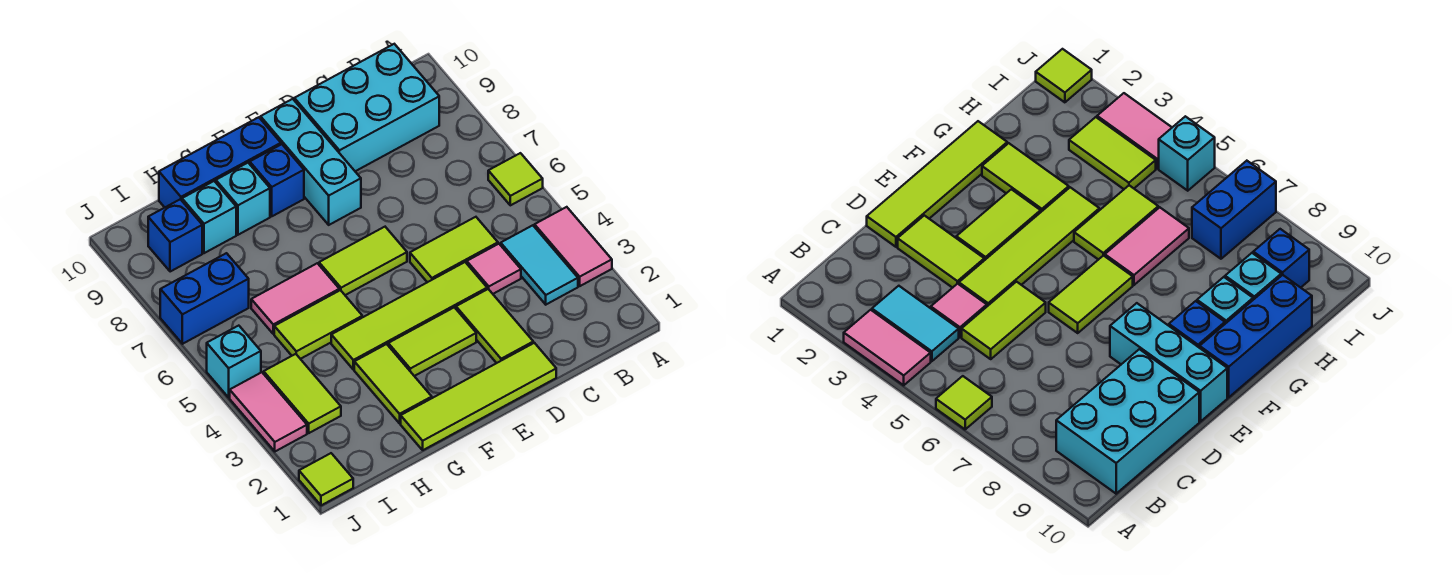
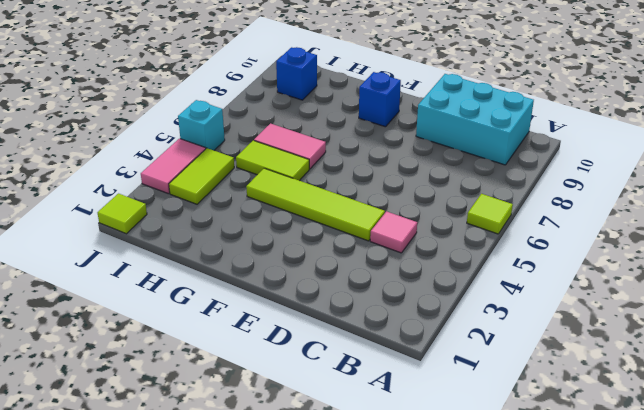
none -> pink 1x2 tile [535,207,612,286]
none -> cyan 1x2 tile [501,225,578,305]
none -> lime 1x2 tile [410,217,498,282]

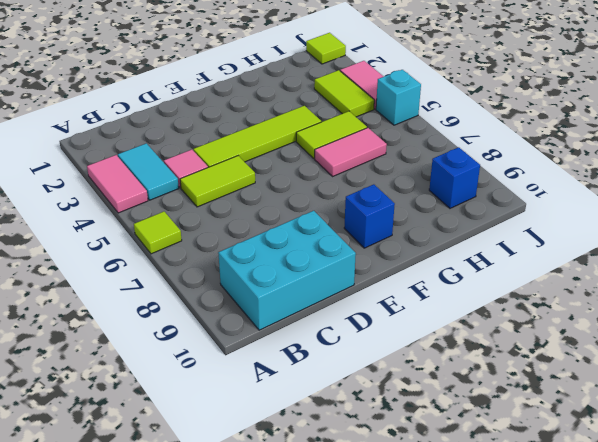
none -> lime 1x4 tile [401,343,556,450]
none -> lime 1x2 tile [456,289,533,363]
none -> lime 1x2 tile [388,307,476,376]

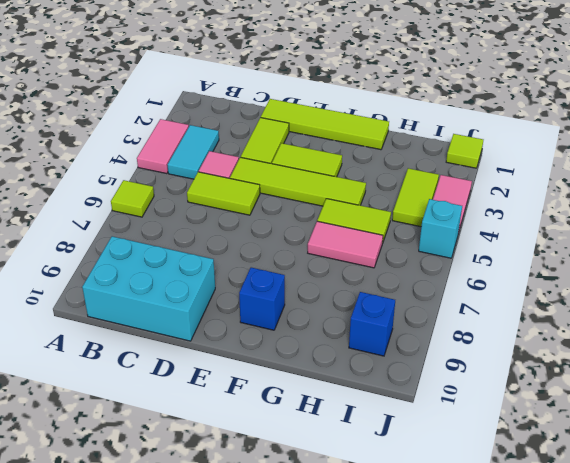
none -> lime 1x2 tile [319,227,407,295]
none -> cyan 1x3 brick [261,99,361,225]
none -> blue 1x3 brick [159,117,281,207]

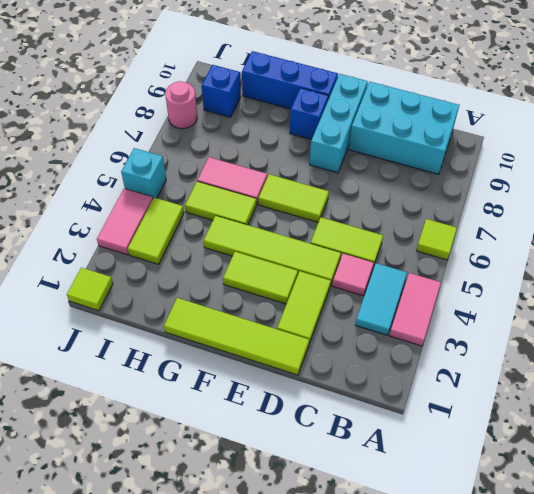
pink 1x1 round brick [165,81,197,129] -> none
none -> lime 1x2 tile [354,344,432,423]
none -> cyan 1x1 brick [216,163,270,235]
none -> cyan 1x1 brick [182,181,236,253]

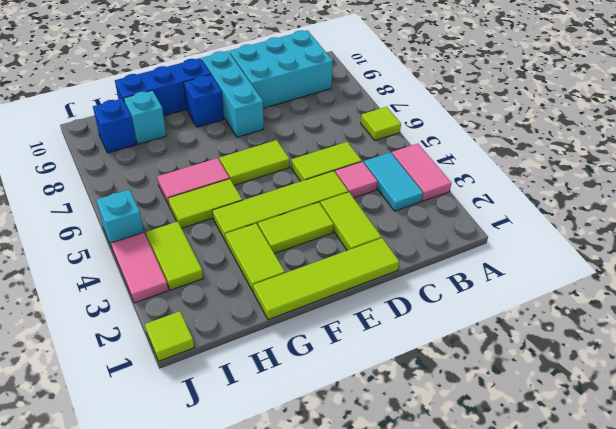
none -> cyan 1x1 brick [216,163,270,235]
none -> blue 1x2 brick [160,253,249,344]

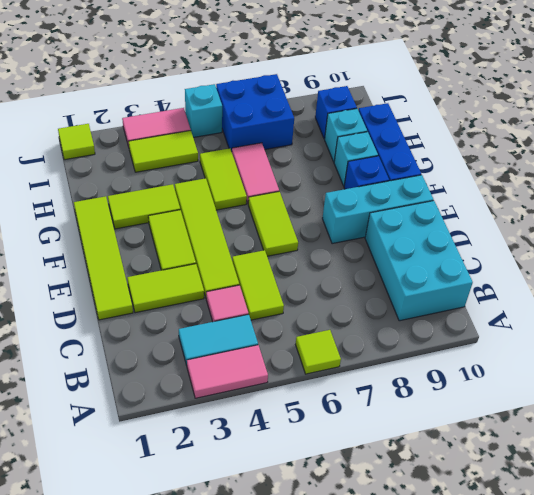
blue 2x2 brick [216,74,294,151] -> blue 1x2 brick [160,253,249,344]

